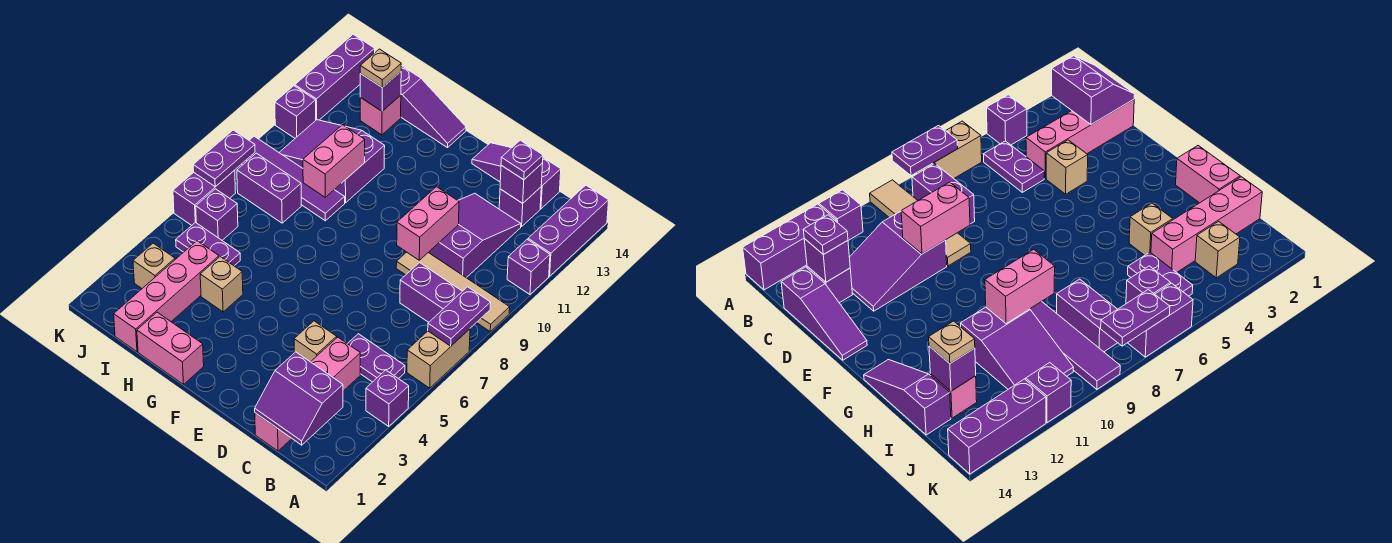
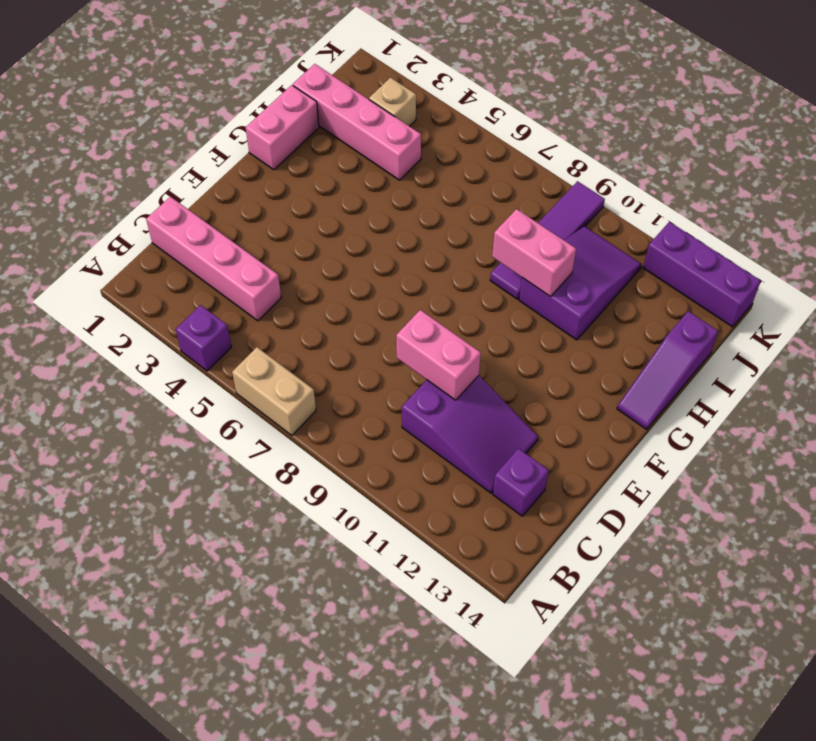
none -> tan 1x4 tile [396,252,510,331]
none -> purple 1x1 brick [507,239,550,294]
none -> purple 1x3 brick [528,185,609,276]
none -> purple 1x2 plate [348,334,405,382]

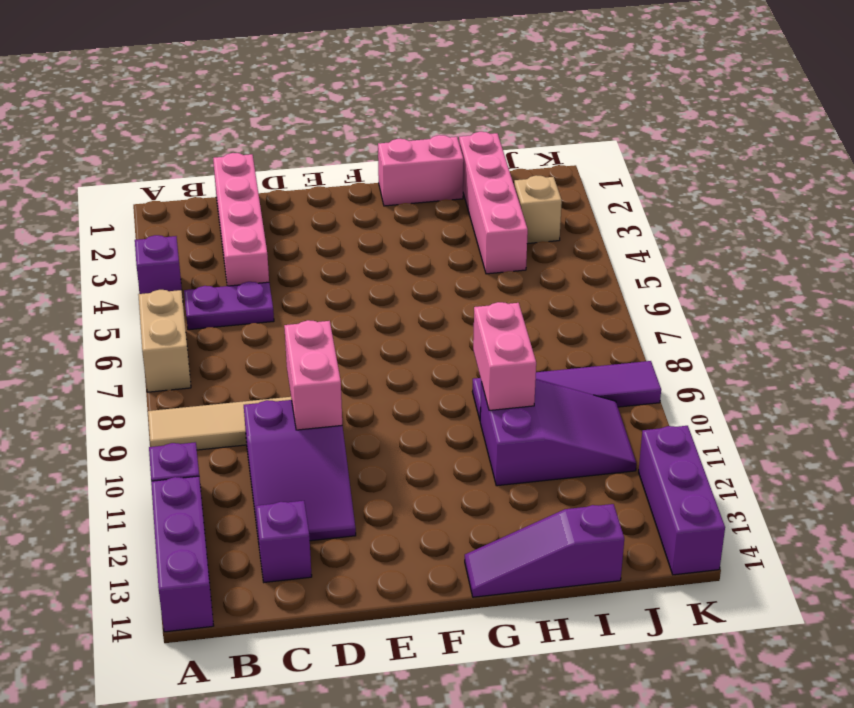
none -> purple 1x2 brick [400,263,462,322]
none -> purple 1x3 slope [472,143,561,209]
none -> tan 1x1 brick [294,321,337,362]
none -> tan 1x1 brick [200,257,243,312]

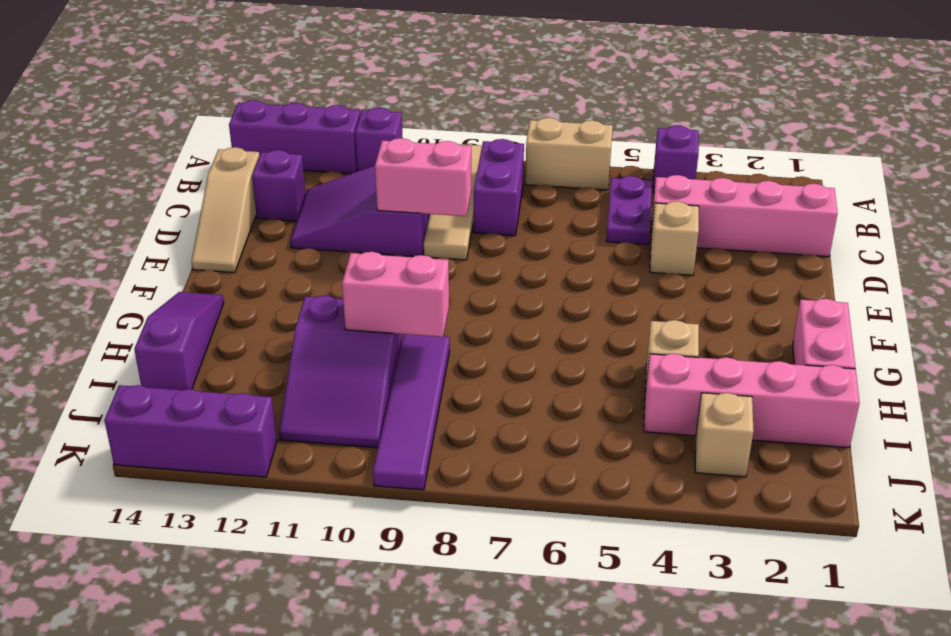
tan 1x3 slope [191,147,259,273] -> purple 1x3 slope [472,143,561,209]
none -> purple 1x2 plate [176,222,240,266]
none -> purple 1x2 brick [237,153,301,223]
none -> pink 1x1 brick [360,95,401,135]
none -> purple 1x1 brick [196,189,238,240]

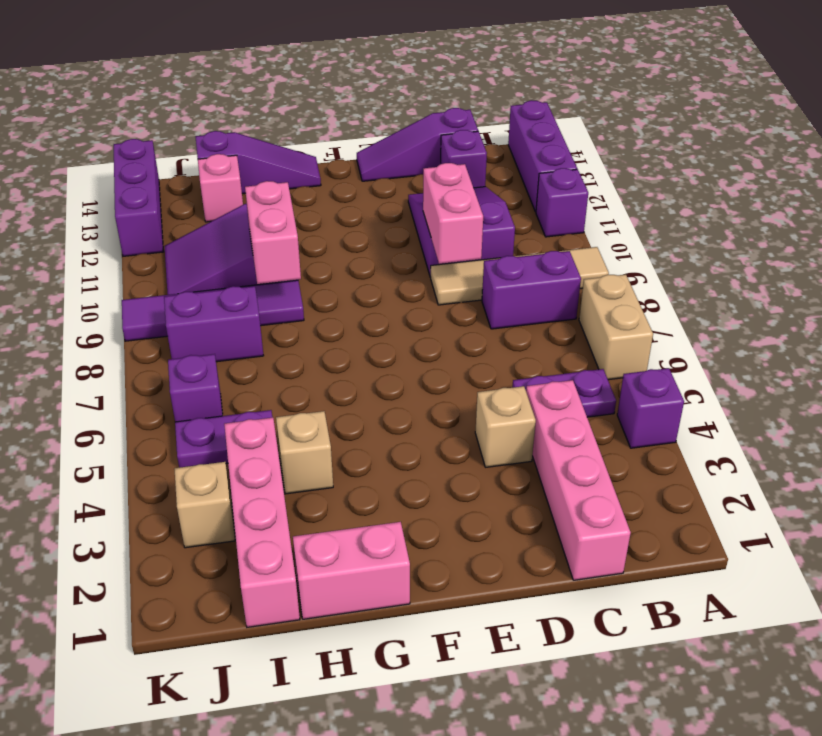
none -> purple 1x2 brick [173,170,235,225]
none -> purple 1x1 brick [275,86,316,138]
none -> purple 1x2 plate [428,287,491,346]
none -> purple 2x2 slope [255,352,343,445]

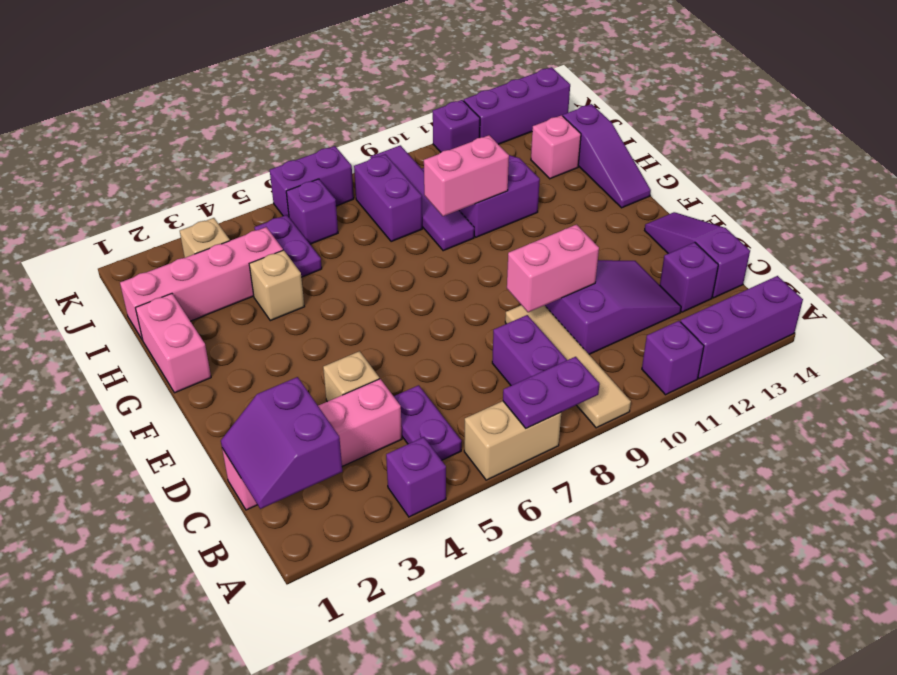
none -> purple 1x1 brick [500,163,543,203]
none -> purple 1x1 brick [360,72,401,111]
none -> purple 1x2 plate [193,130,255,187]
none -> purple 1x1 plate [501,140,543,180]

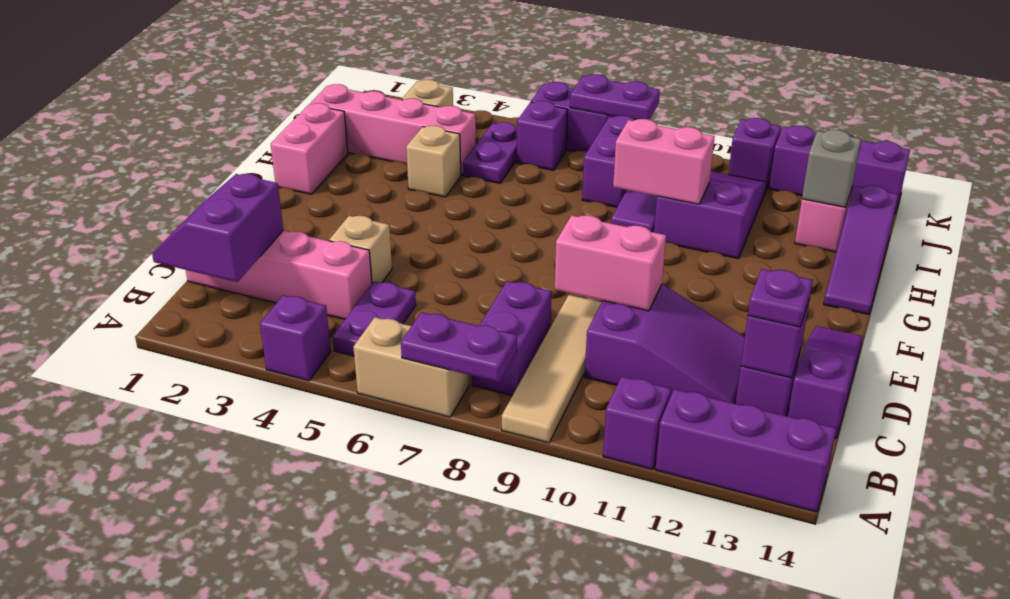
grey 1x1 brick [802,130,861,207] -> purple 1x1 brick [360,72,401,111]
none -> tan 1x1 plate [360,49,401,87]

